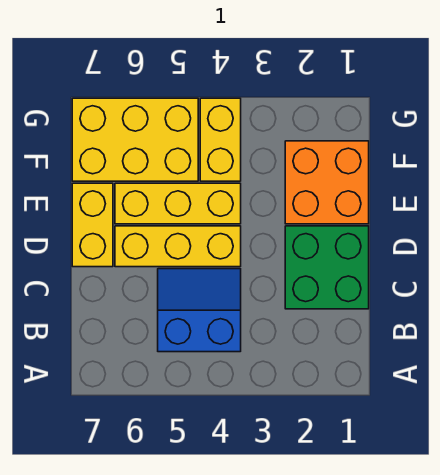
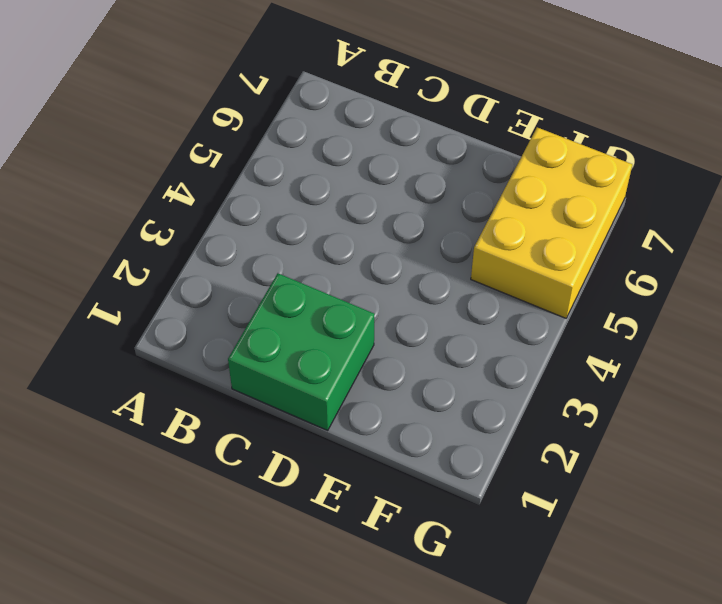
none -> blue 2x2 slope [158,269,241,352]
none -> yellow 1x3 brick [115,226,241,267]

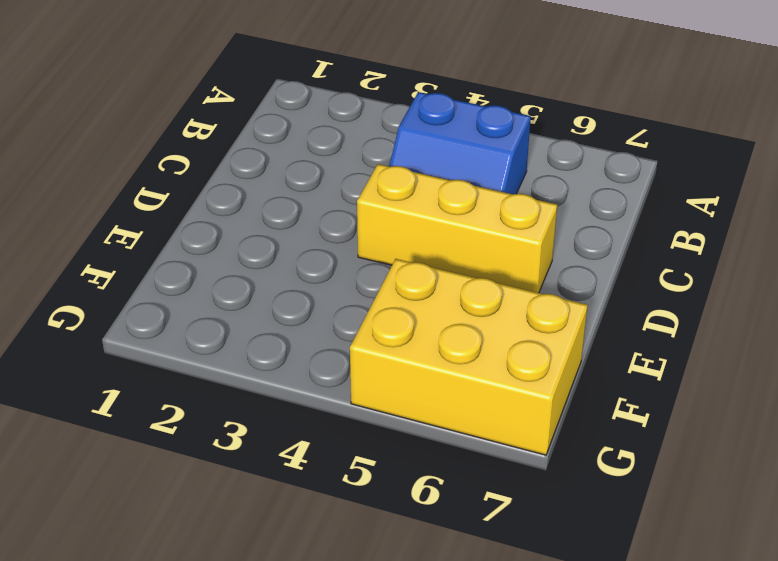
none -> green 2x2 brick [285,226,369,309]
none -> yellow 1x2 brick [72,183,113,267]

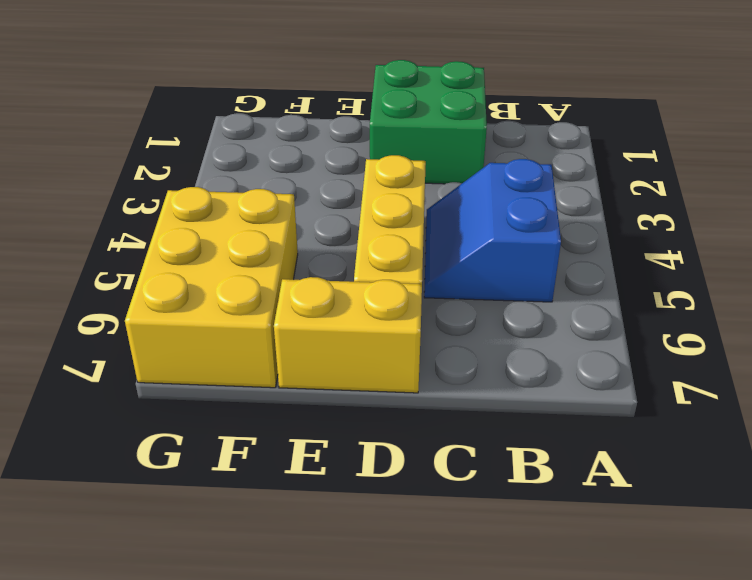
none -> orange 2x2 brick [285,141,369,224]
none -> yellow 1x3 brick [115,183,241,224]

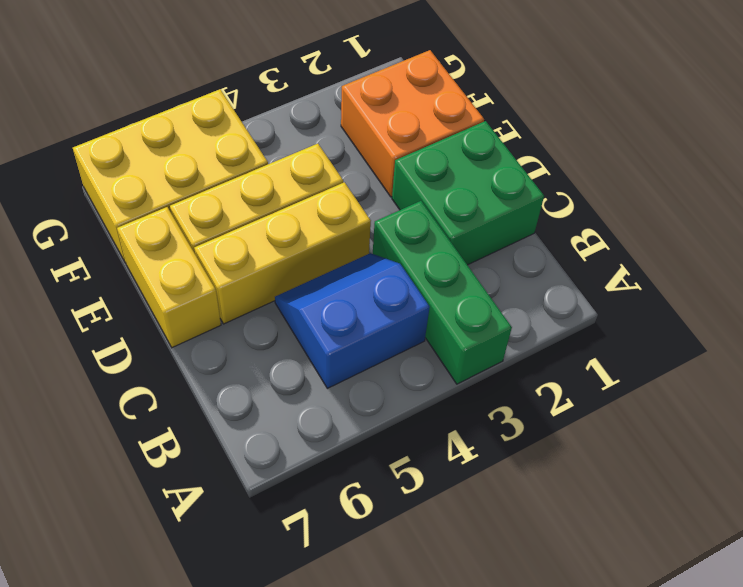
green 1x3 brick [373,201,512,384] -> none
none -> yellow 1x2 brick [200,98,241,181]

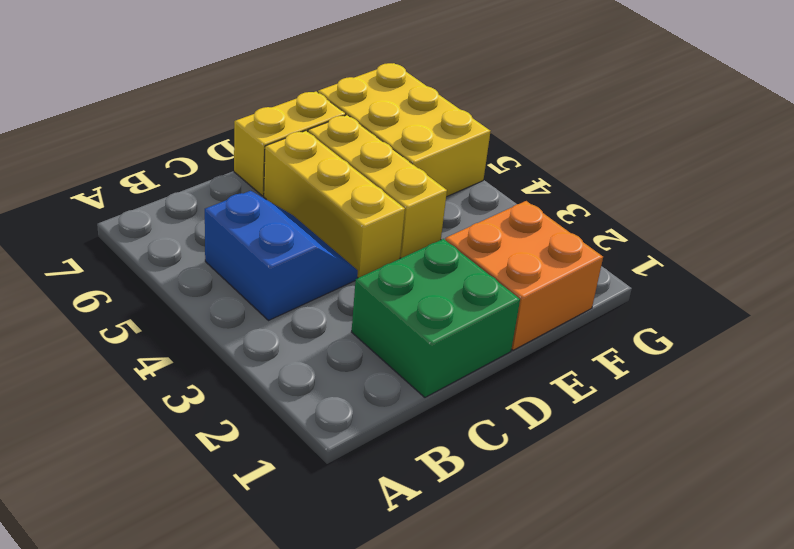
none -> yellow 1x2 brick [200,98,241,181]

